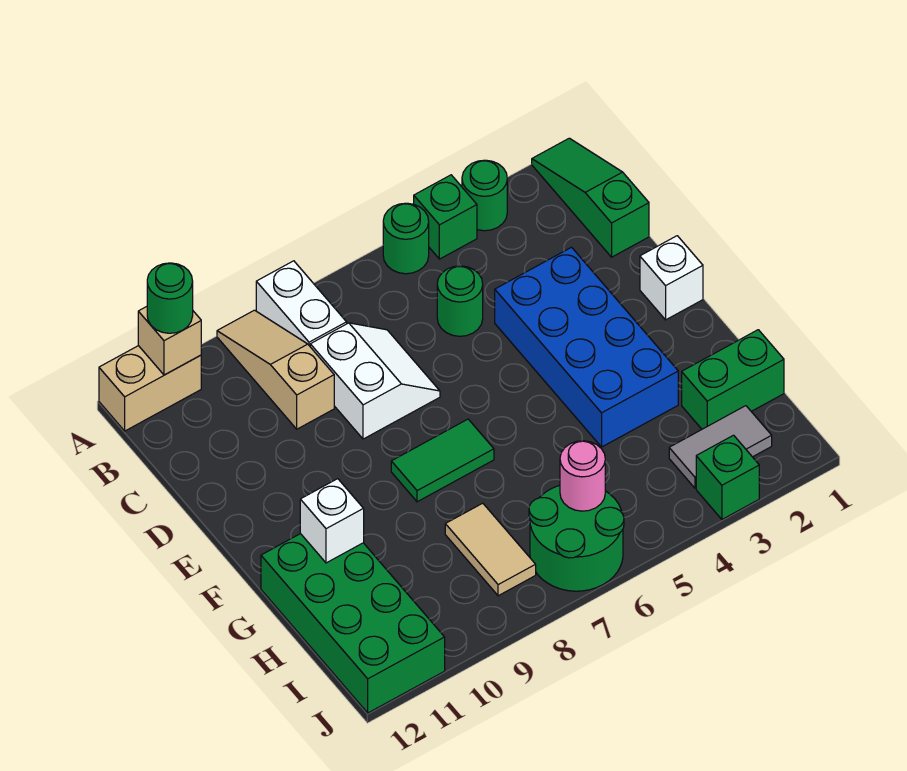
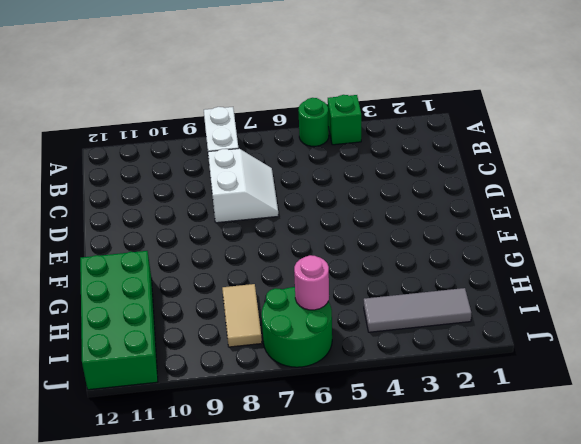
grey 1x3 tile [364,288,471,332] -> grey 1x2 tile [669,406,772,488]
none -> green 1x3 slope [532,138,649,257]
none -> green 1x1 round brick [462,160,507,231]
none -> tan 1x3 slope [217,310,334,429]

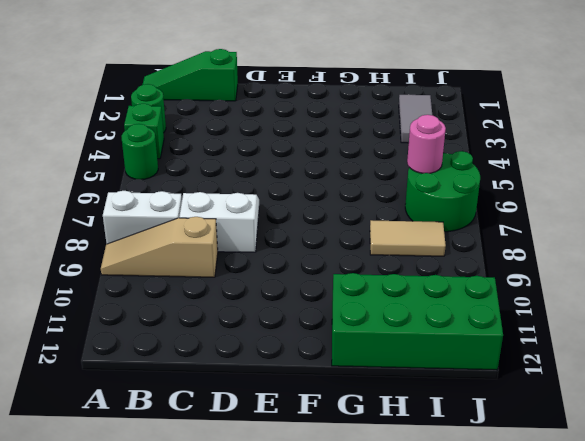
none -> tan 1x2 brick [99,346,201,431]
none -> green 1x1 round brick [437,266,483,336]
none -> blue 2x4 brick [495,247,678,447]

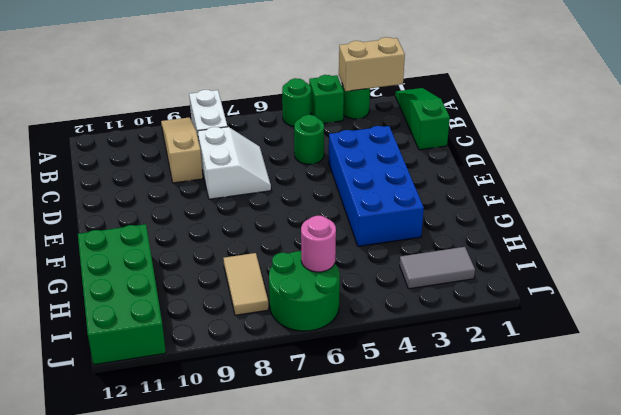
tan 1x2 brick [339,37,405,91] -> tan 1x2 brick moved to [99,346,201,431]
none -> white 1x1 brick [640,236,703,320]
none -> green 1x2 tile [391,419,494,502]
none -> green 1x2 brick [682,330,784,429]

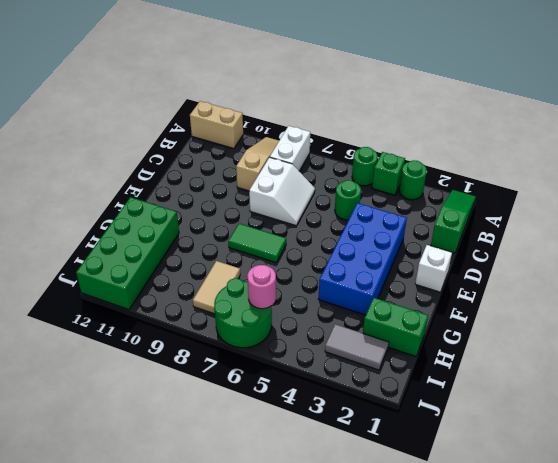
none -> green 1x1 brick [696,435,759,519]
none -> tan 1x1 brick [138,307,201,375]
none -> white 1x1 brick [300,479,364,563]

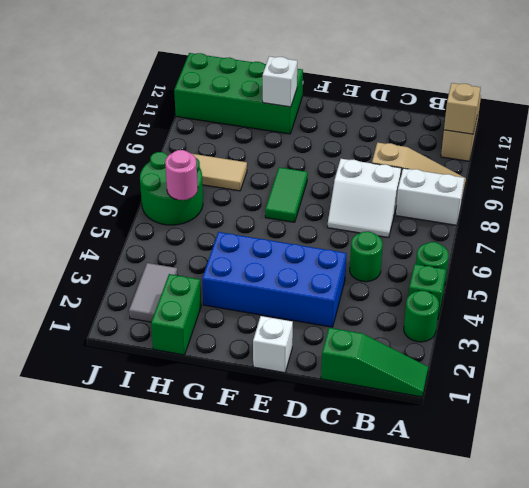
none -> green 1x1 brick [696,435,759,519]
none -> green 1x1 round brick [147,263,193,333]

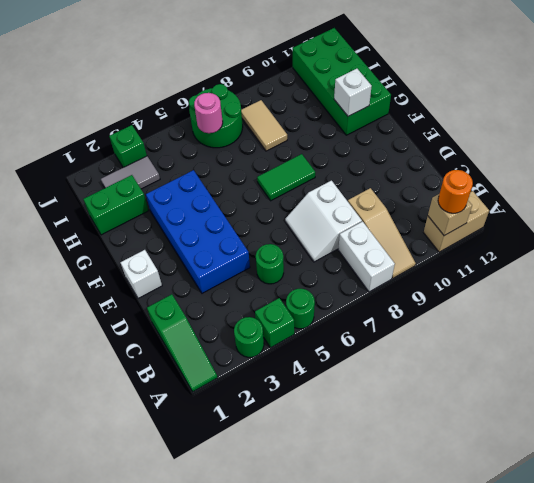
orange 1x1 round brick [438,170,473,213] -> green 1x1 round brick [147,263,193,333]

